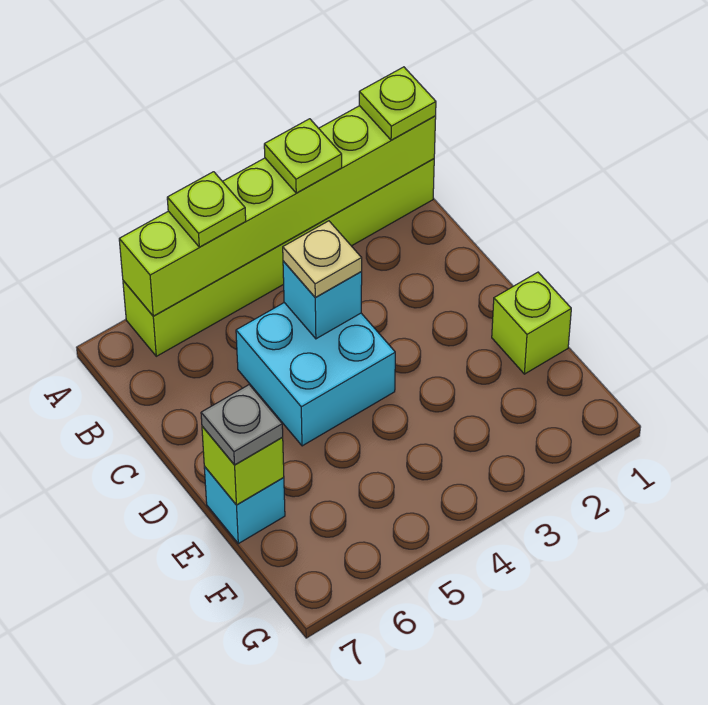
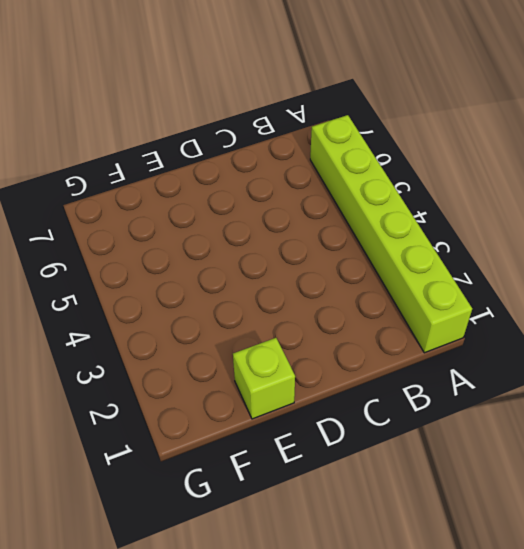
none -> cyan 2x2 brick [236,303,395,446]
none -> cyan 1x1 brick [204,466,285,544]
none -> lime 1x6 brick [119,106,436,316]

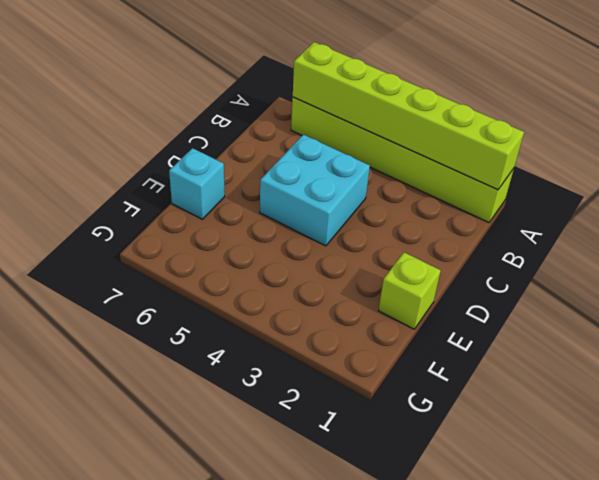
none -> cyan 1x1 brick [283,261,362,339]
none -> lime 1x1 brick [202,426,284,505]
none -> lime 1x1 plate [359,67,436,140]

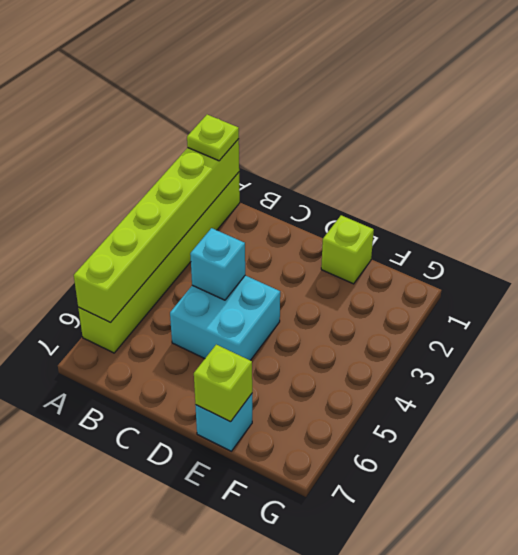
none -> lime 1x1 plate [264,119,342,193]
none -> lime 1x1 plate [167,172,246,247]
none -> tan 1x1 plate [283,221,362,298]

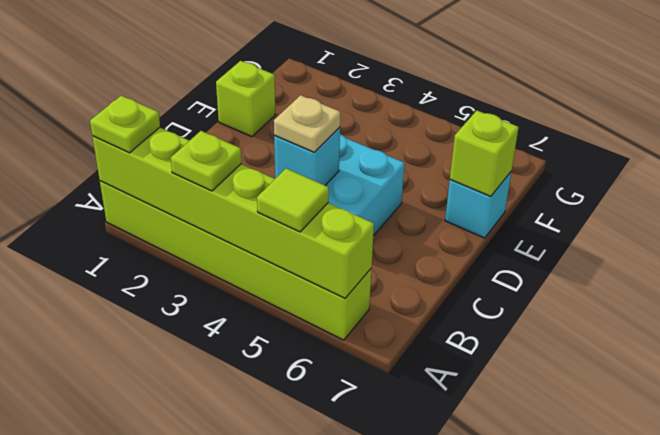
lime 1x1 tile [257,168,329,232] -> lime 1x1 plate [167,172,246,247]
none -> grey 1x1 plate [201,385,283,465]

